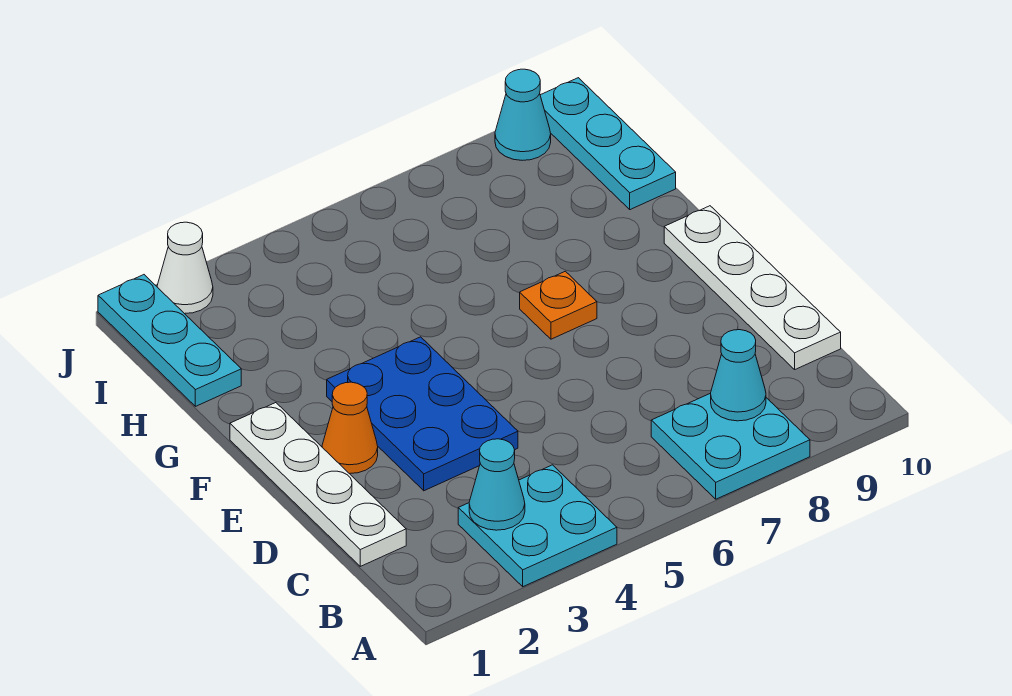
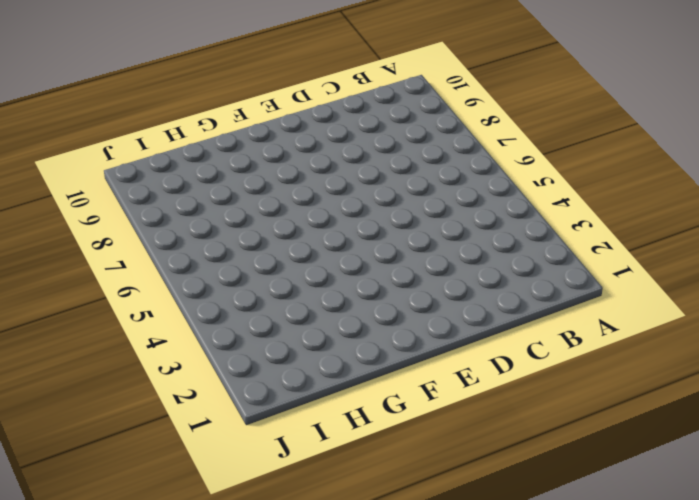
none -> cyan 2x2 plate [458,465,617,587]
none -> cyan 2x2 plate [651,393,810,499]
none -> white 1x4 plate [230,403,406,566]

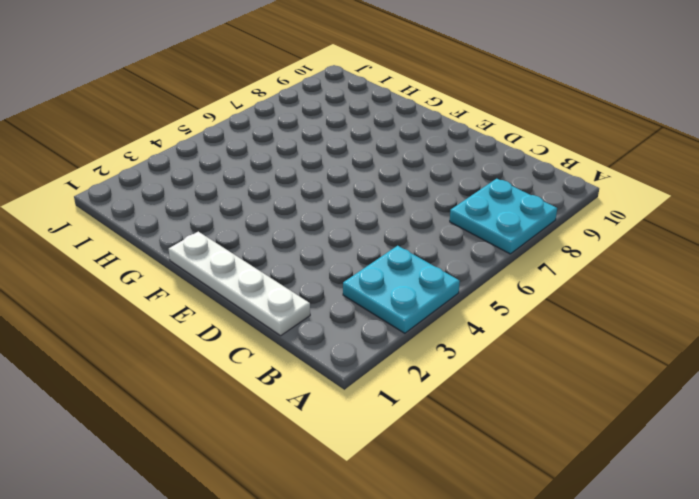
none -> white 1x4 plate [664,206,841,369]
none -> blue 2x3 plate [327,337,518,491]
none -> orange 1x1 cone [322,382,378,474]

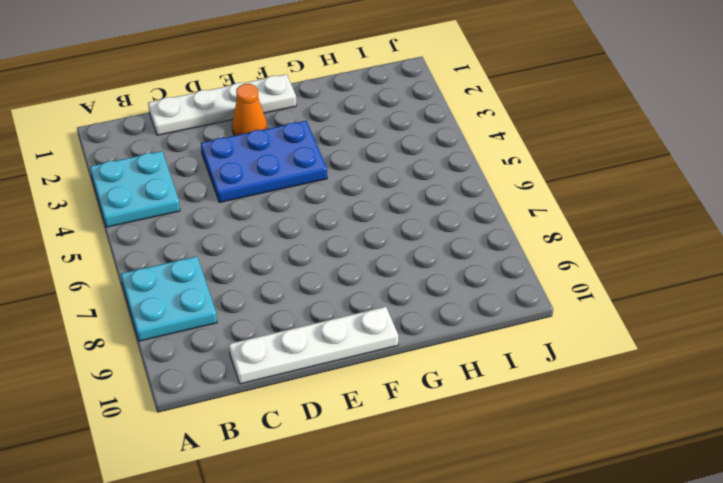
none -> orange 1x1 plate [520,271,597,339]
none -> cyan 1x3 plate [98,275,241,406]
none -> cyan 1x3 plate [540,78,676,210]

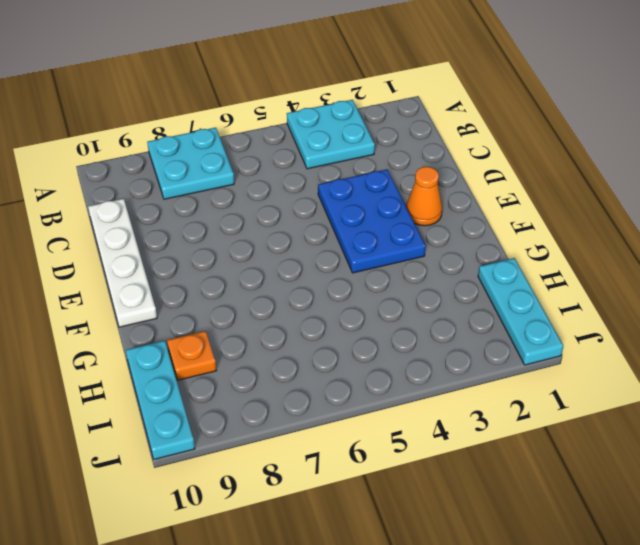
orange 1x1 plate [167,331,216,380] -> orange 1x1 plate moved to [520,271,597,339]
none -> white 1x4 plate [230,403,406,566]
none -> white 1x1 cone [157,222,213,314]
none -> cyan 1x1 cone [495,69,551,160]

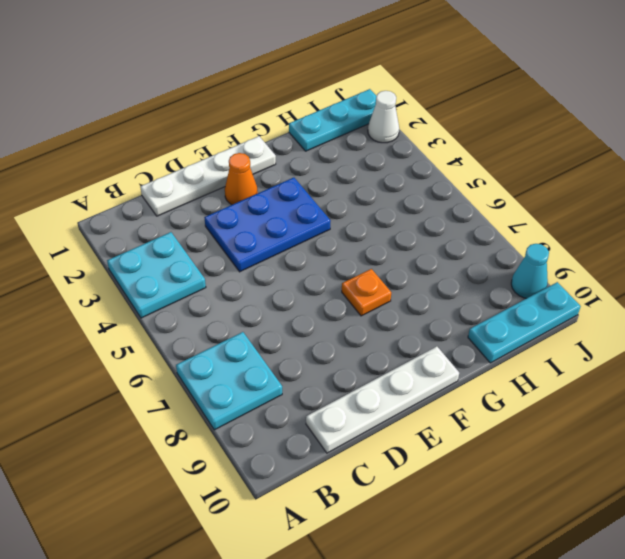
none -> cyan 1x1 cone [469,439,525,530]
none -> cyan 1x1 cone [711,330,766,421]

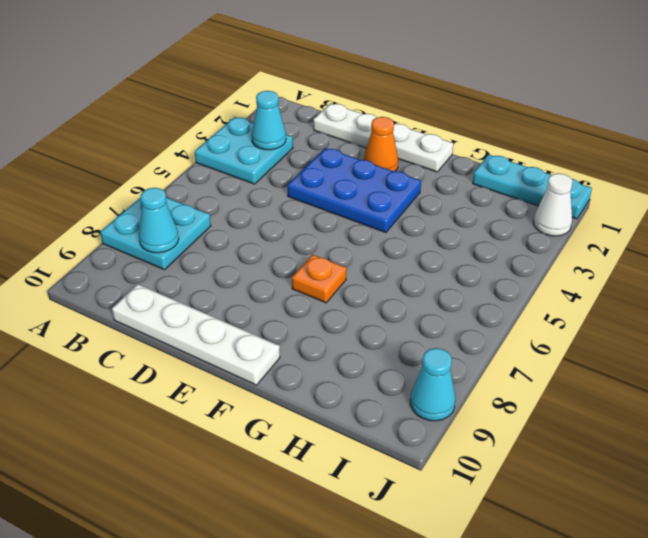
none -> cyan 1x3 plate [540,78,676,210]

